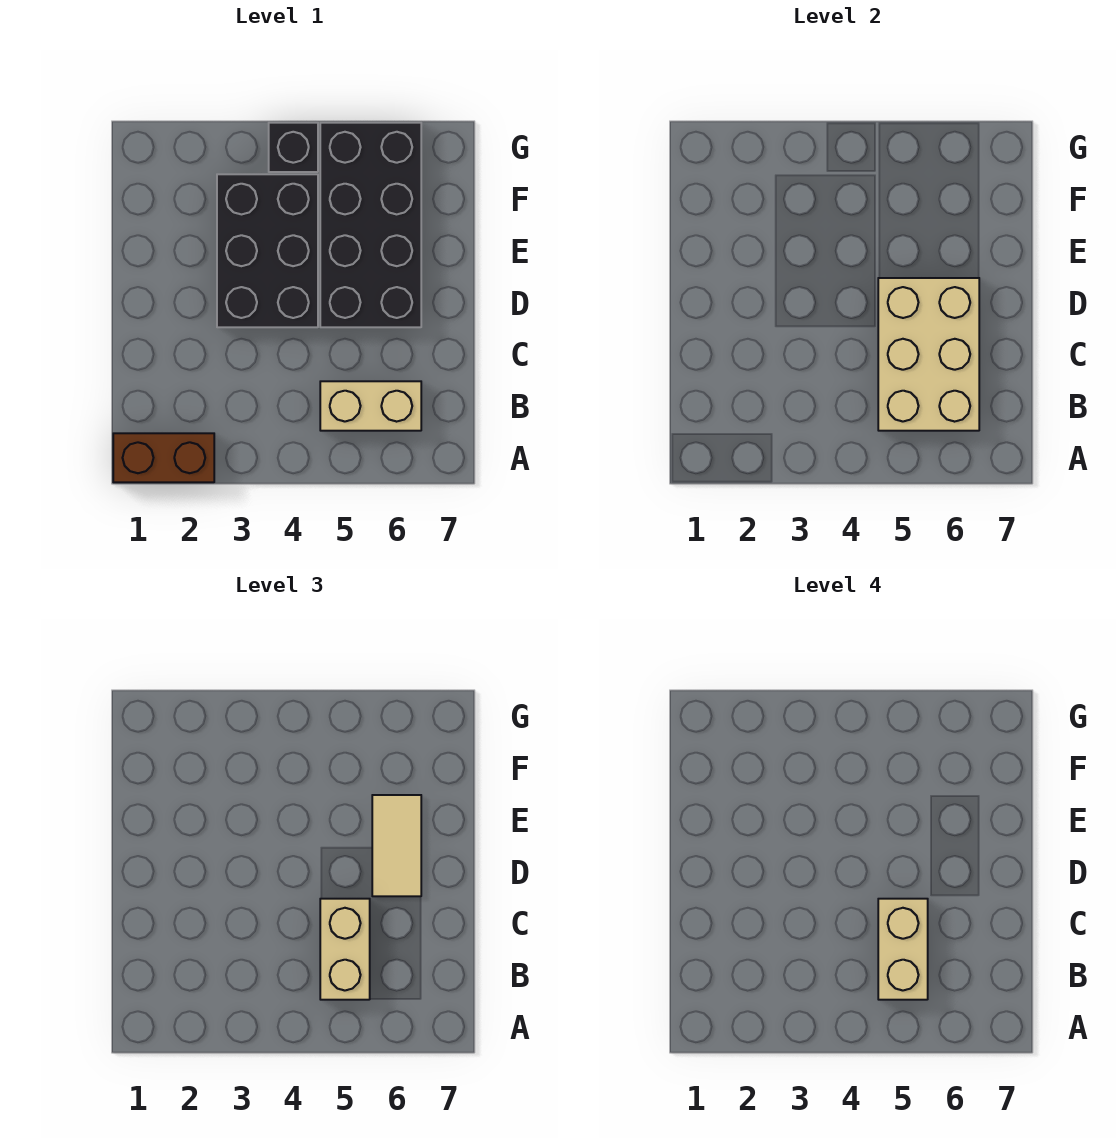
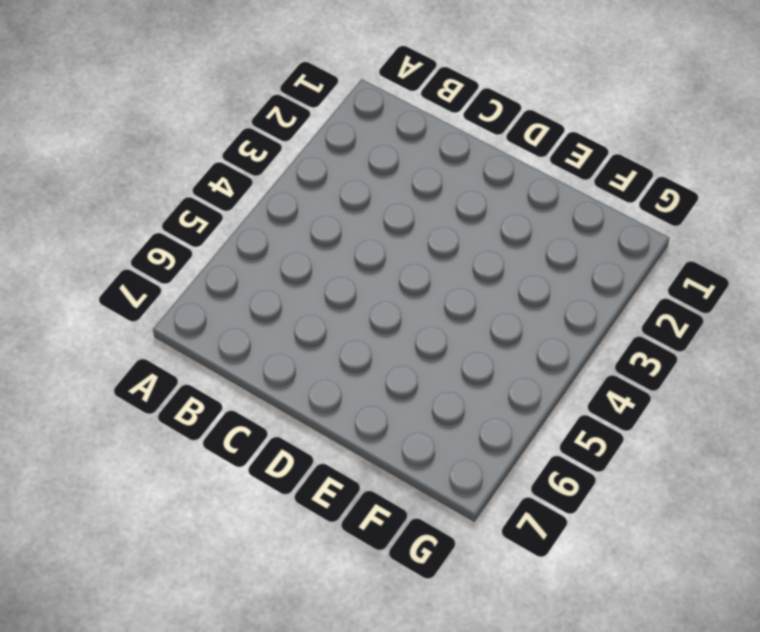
none -> brown 1x2 brick [113,433,214,482]
none -> tan 1x2 brick [320,381,421,431]

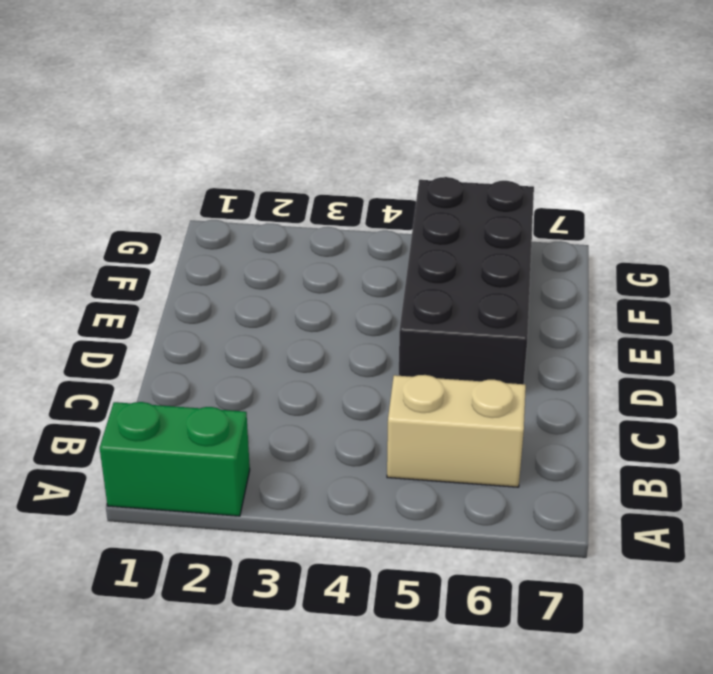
green 1x2 brick [100,402,250,516] -> brown 1x2 brick [113,433,214,482]
none -> black 2x3 brick [217,174,318,327]
none -> black 1x1 brick [269,123,318,172]

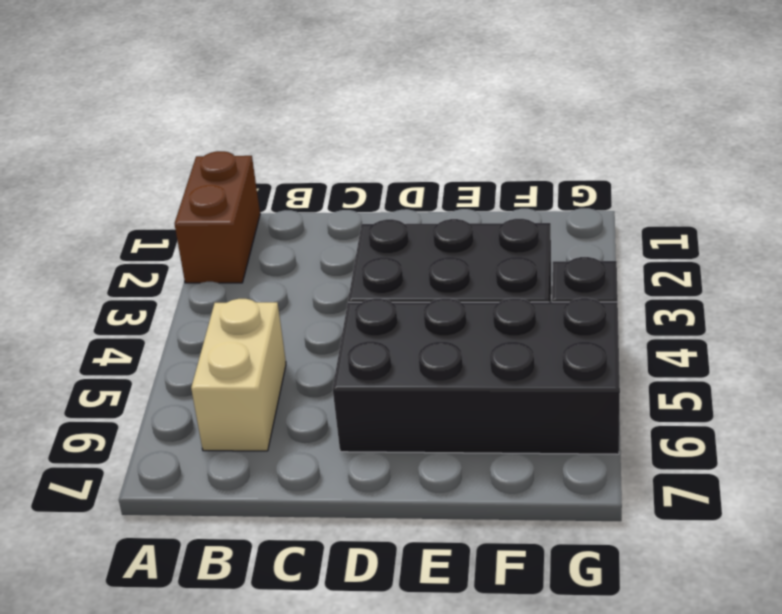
none -> tan 2x3 brick [878,278,979,431]
none -> tan 1x2 brick [320,899,370,1000]

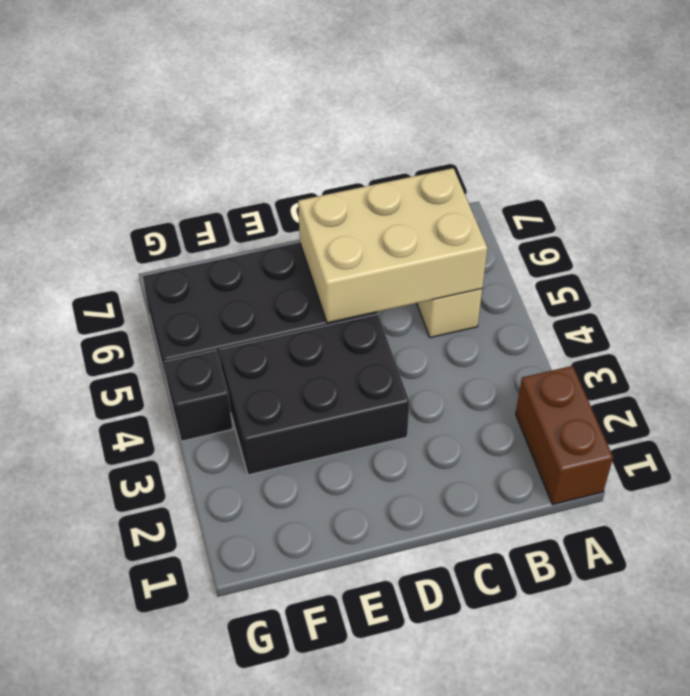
none -> tan 1x2 brick [320,899,370,1000]
none -> tan 1x2 tile [372,795,421,896]

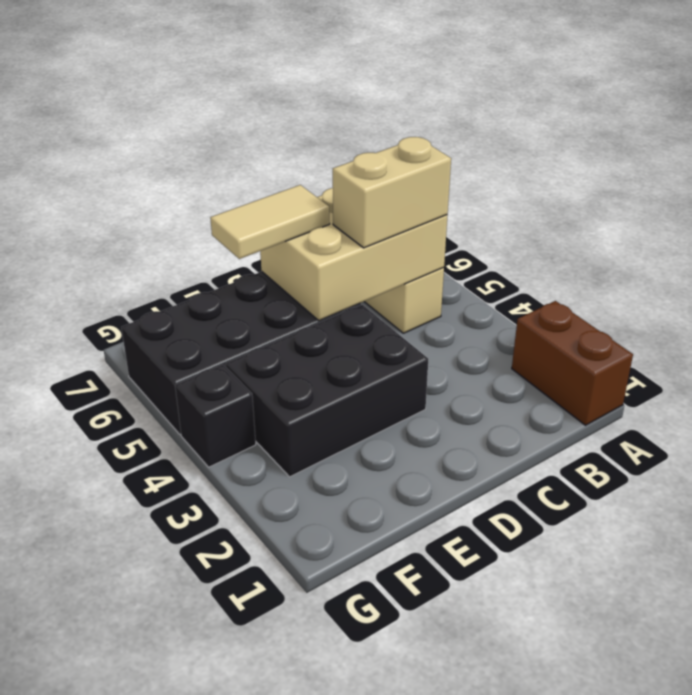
none -> tan 1x2 brick [878,899,928,1000]

